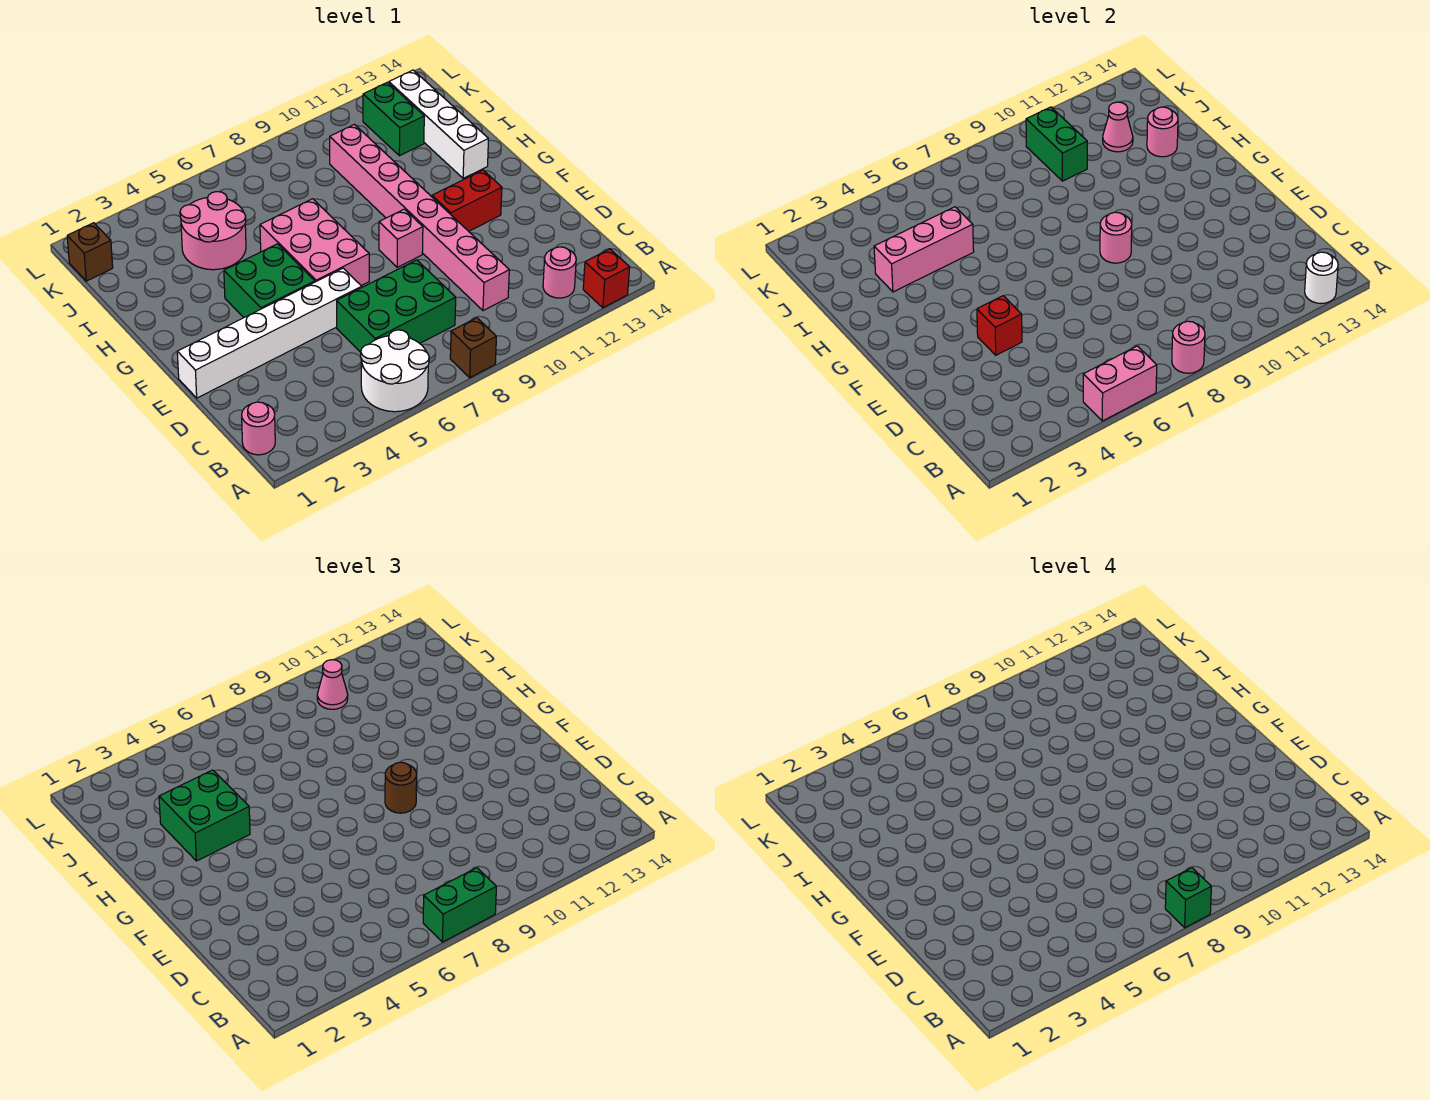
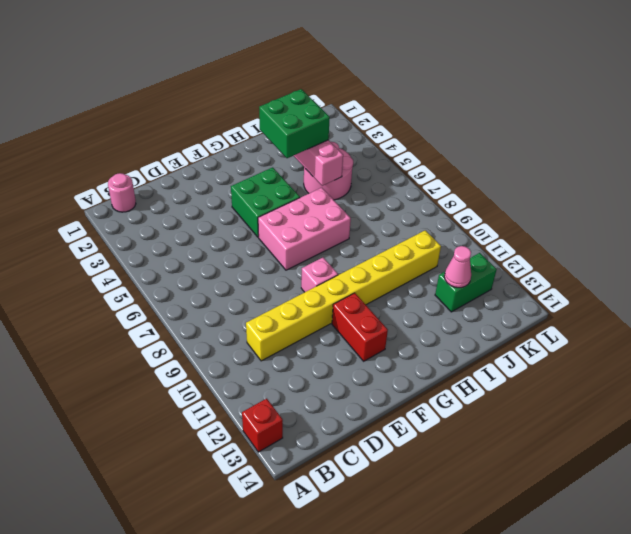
yellow 1x8 brick [246,230,441,361] -> pink 1x8 brick [330,125,509,311]
none -> white 2x2 round brick [361,330,429,412]
none -> brown 1x1 brick [450,318,496,378]
none -> pink 1x1 round brick [543,247,576,298]
none -> green 2x3 brick [337,260,456,352]

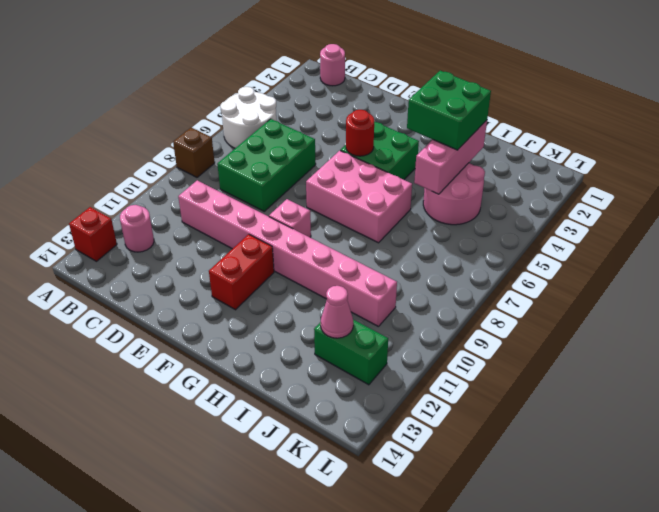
red 1x1 round brick [346,110,374,156] -> none
none -> white 1x6 brick [177,268,362,398]
none -> white 1x4 brick [389,70,488,178]
none -> brown 1x1 brick [67,223,113,281]
none -> pink 1x2 brick [1083,346,1157,421]

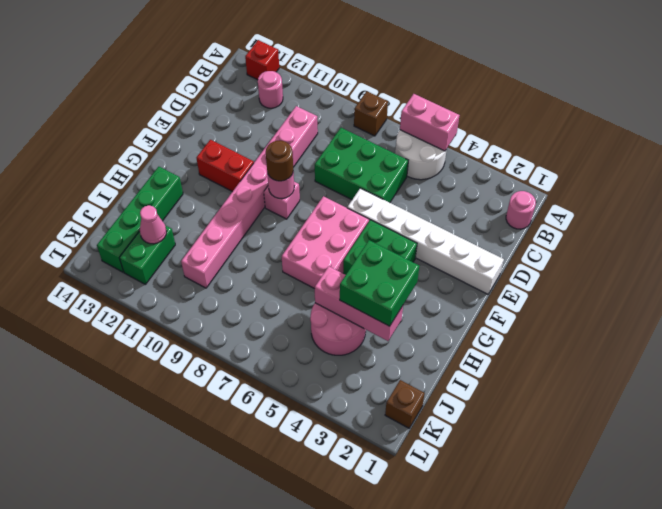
green 1x4 brick [97,167,183,272] -> white 1x4 brick [389,70,488,178]
none -> pink 1x1 round brick [1172,321,1205,373]
none -> white 1x1 round brick [1305,252,1338,303]
none -> red 1x1 brick [977,296,1022,355]
none -> pink 1x1 round brick [1147,107,1178,157]

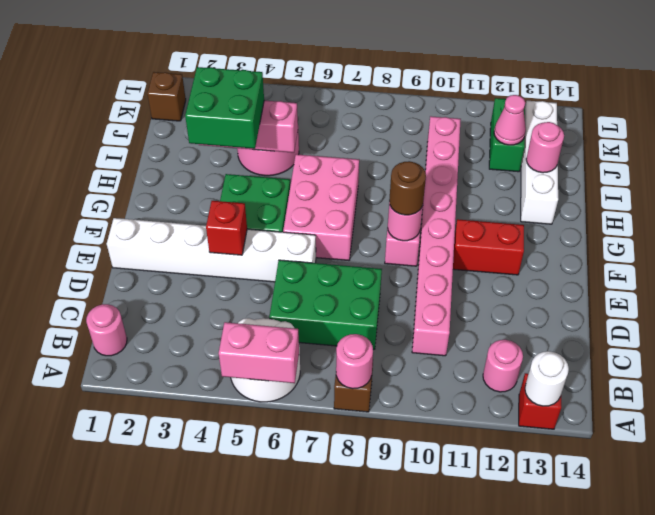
none -> green 1x2 brick [1026,107,1087,181]
none -> green 1x2 brick [423,868,496,942]
none -> pink 1x1 cone [317,660,348,709]
none -> green 1x1 brick [1165,868,1211,928]

